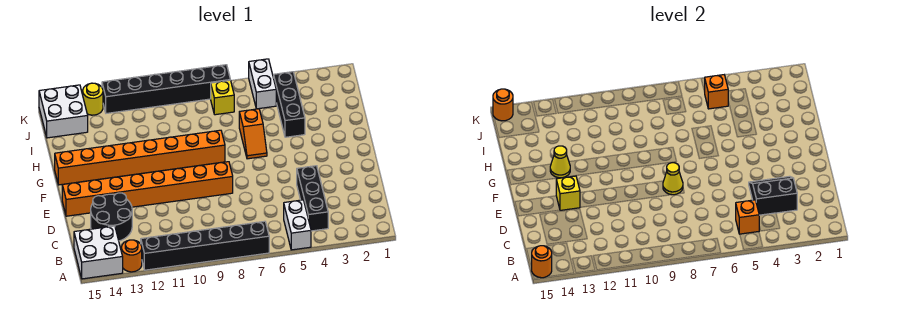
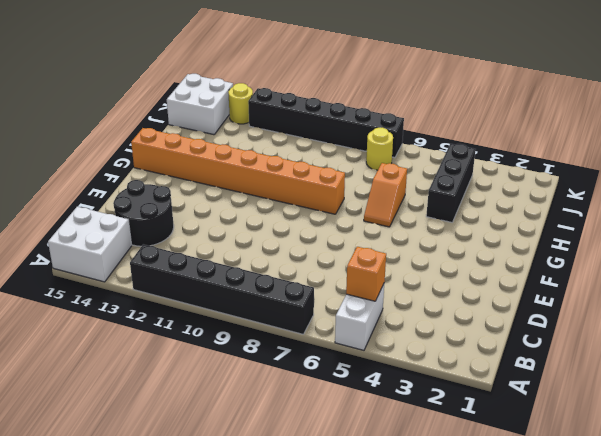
yellow 1x1 round brick [366,128,393,170] -> yellow 1x1 brick [211,80,234,115]
none -> orange 1x1 round brick [122,240,142,272]
none -> black 1x3 brick [297,166,328,231]
none -> orange 1x8 brick [62,162,233,216]

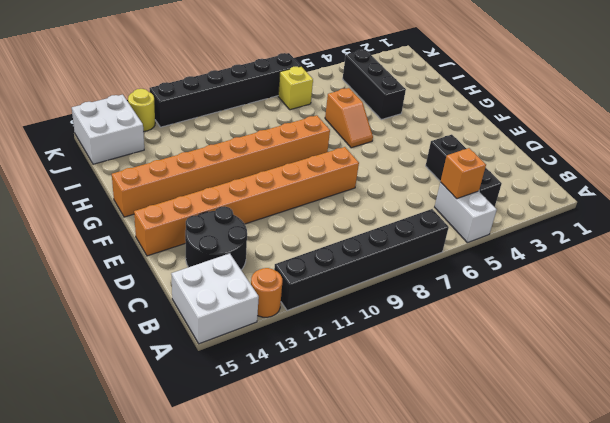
none -> white 1x2 brick [249,59,276,109]
none -> orange 1x1 round brick [532,246,552,278]
none -> black 2x2 slope [749,176,797,215]

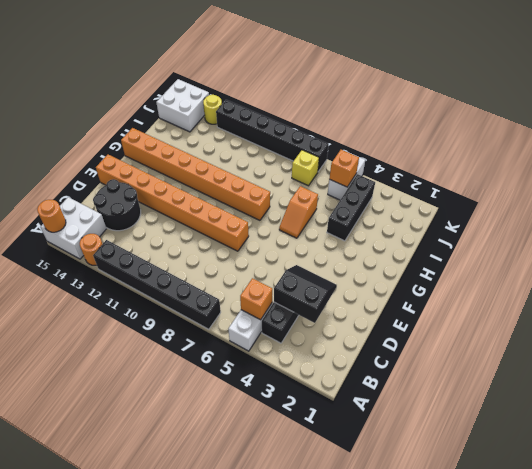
none -> yellow 1x1 cone [663,163,683,195]
none -> yellow 1x1 brick [556,176,580,210]
none -> yellow 1x1 cone [550,146,570,178]

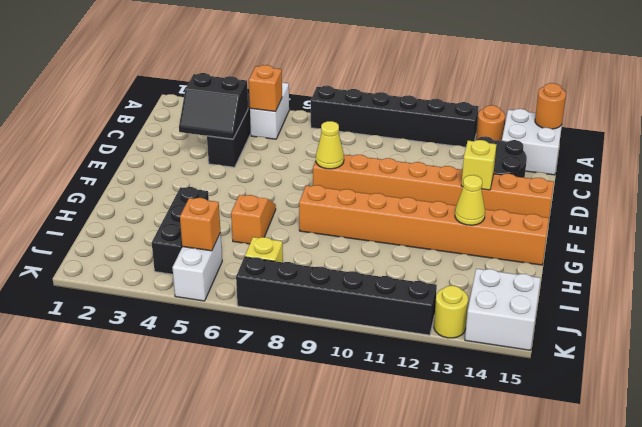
none -> orange 1x1 round brick [493,89,513,121]

